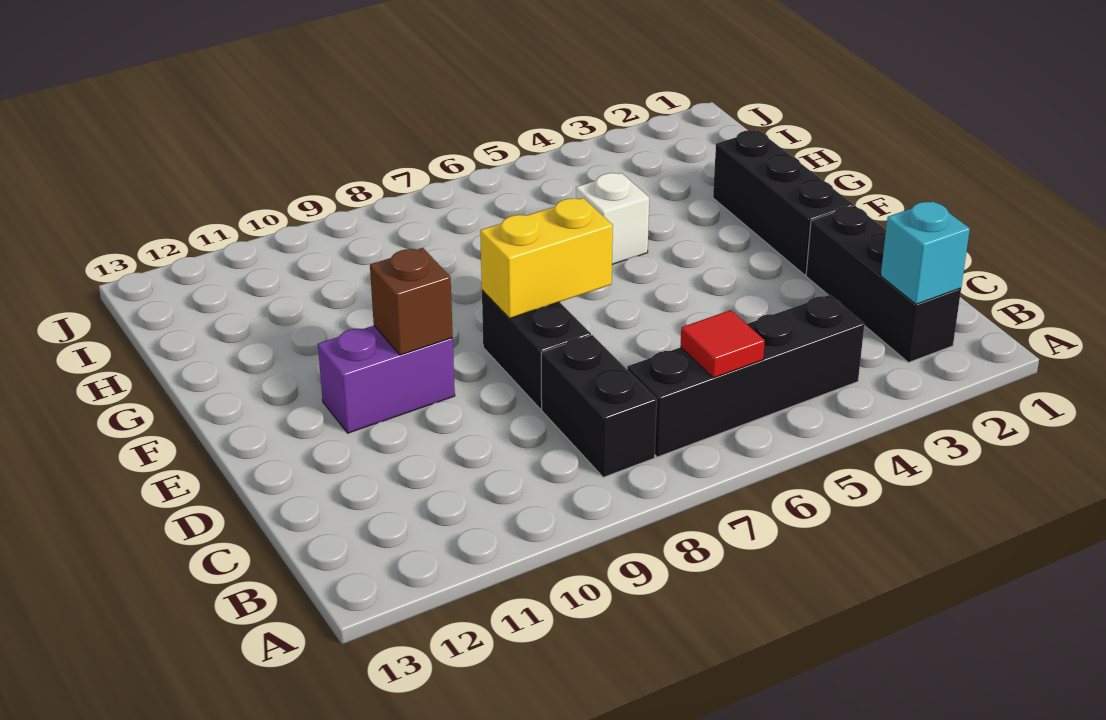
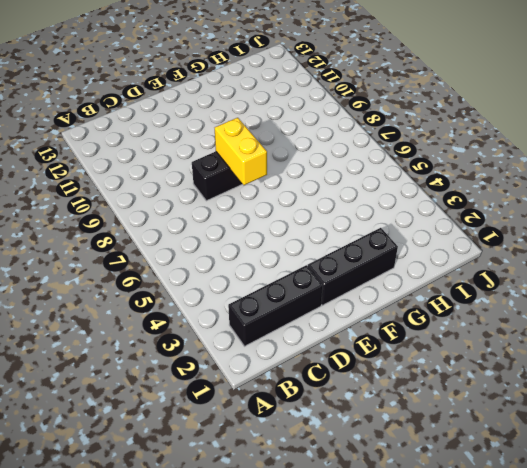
none -> black 1x4 brick [627,295,864,457]
none -> black 1x2 brick [541,335,657,477]

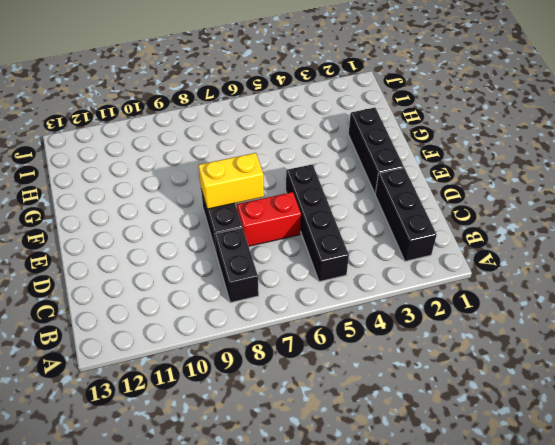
black 1x4 brick [286,164,349,282] -> black 1x4 brick turned to [627,295,864,457]
red 1x2 brick [237,192,301,246] -> none
none -> purple 1x2 brick [318,326,455,433]
none -> white 1x1 brick [576,173,649,264]

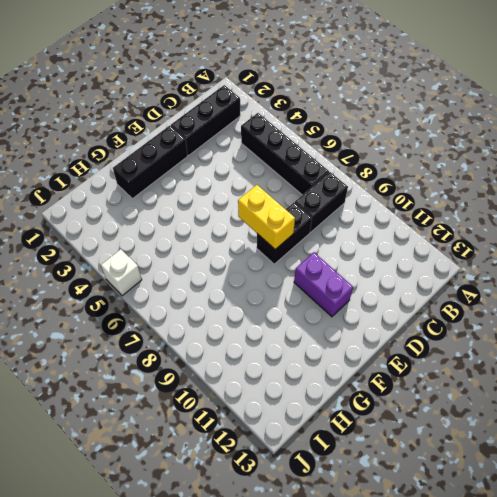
white 1x1 brick [101,249,142,296] -> white 1x1 brick moved to [576,173,649,264]
none -> cyan 1x1 brick [881,201,970,304]
none -> red 1x1 tile [680,310,765,378]

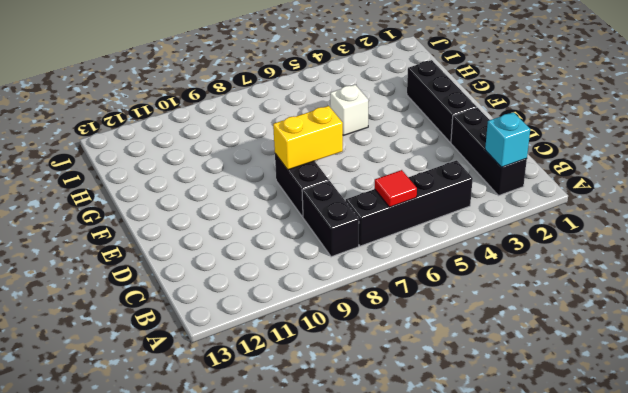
none -> purple 1x2 brick [318,326,455,433]
none -> brown 1x1 brick [370,248,453,355]

